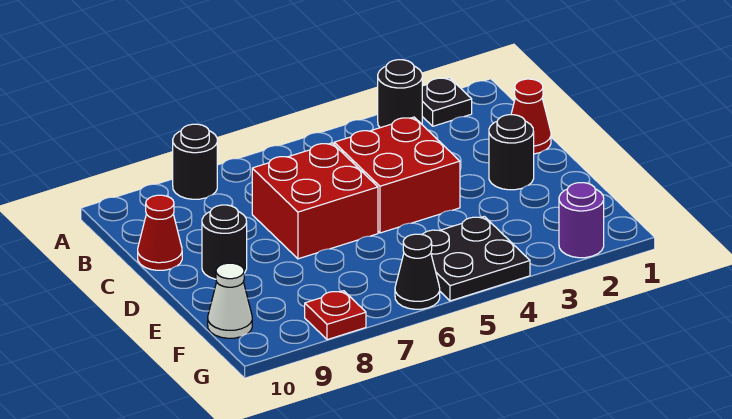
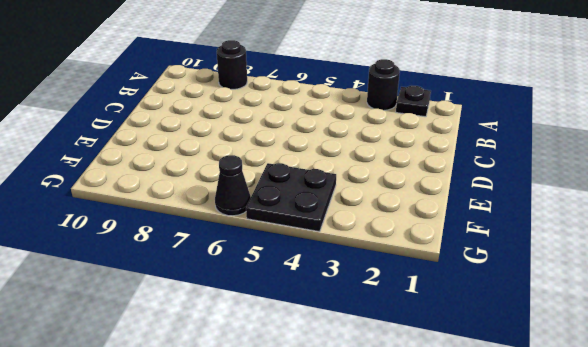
none -> red 1x1 cone [511,79,551,154]
none -> red 2x2 brick [334,117,460,233]
none -> red 2x2 brick [252,143,378,259]

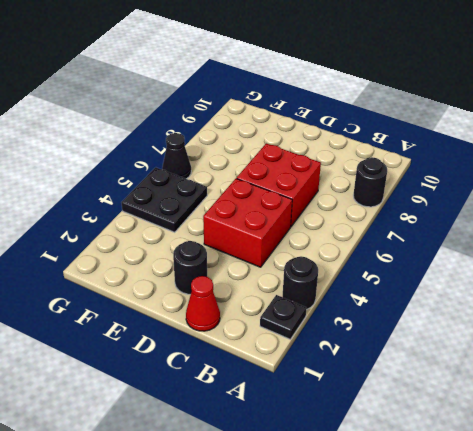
none -> red 1x1 cone [138,195,182,270]
none -> black 1x1 round brick [202,205,247,279]
none -> white 1x1 cone [208,263,252,338]

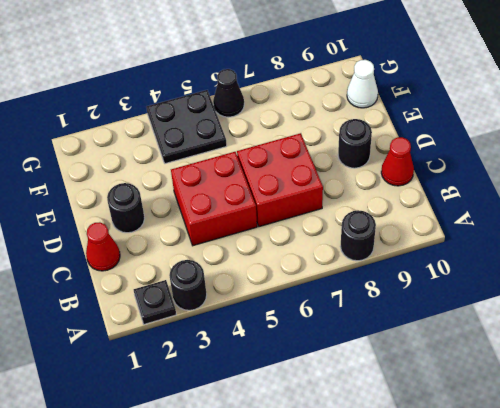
none -> purple 1x1 round brick [559,183,604,258]
none -> red 1x1 plate [305,291,366,340]

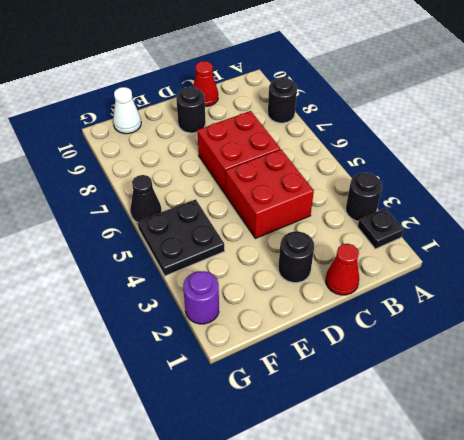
none -> red 1x1 plate [305,291,366,340]

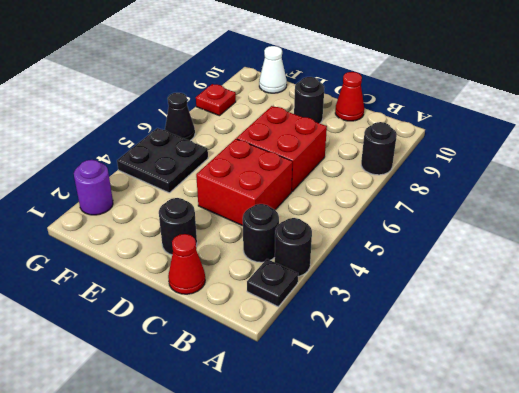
black 1x1 round brick [243,204,279,262] -> none

